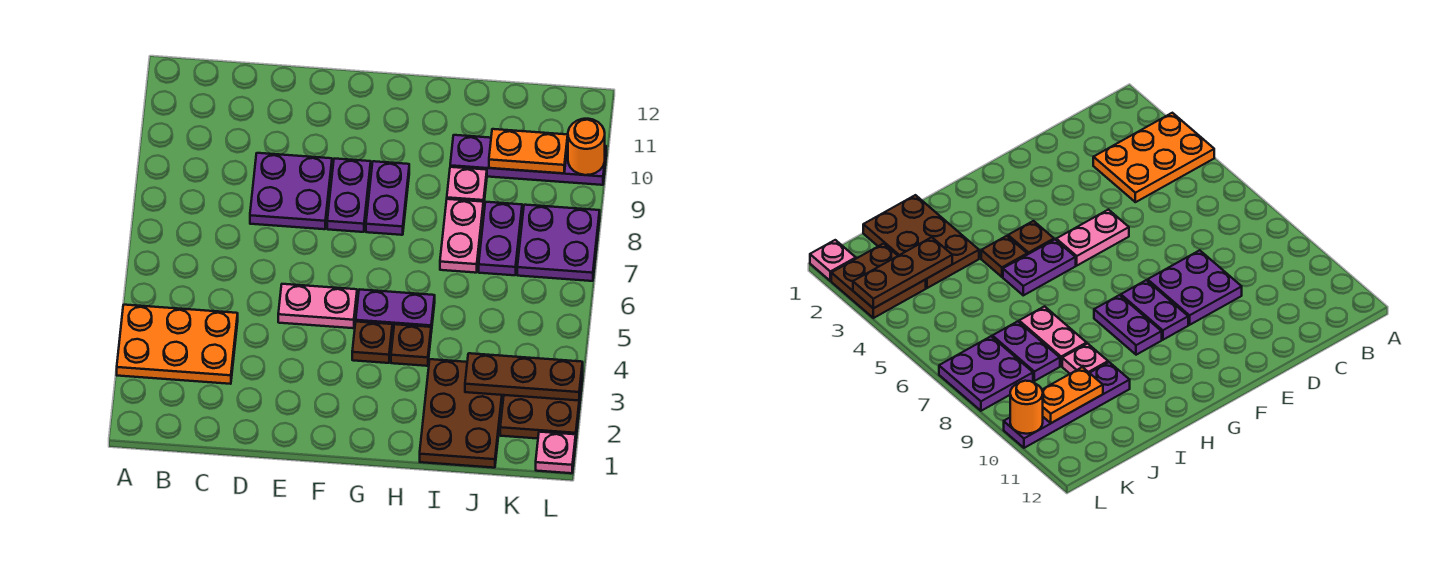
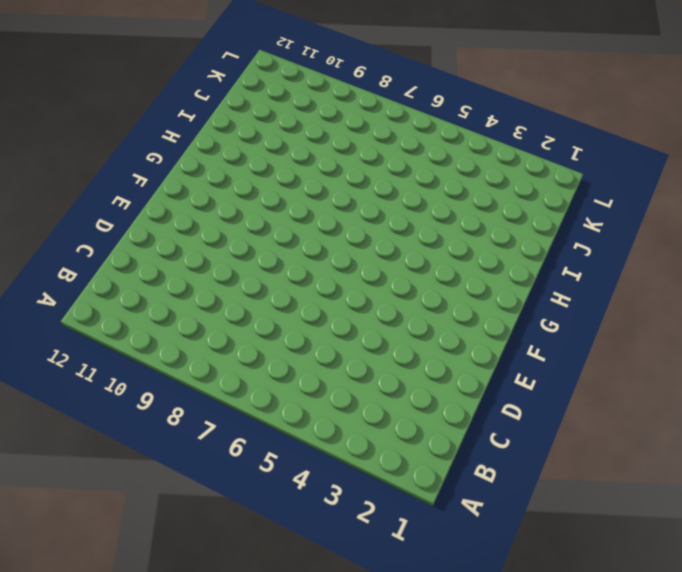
none -> orange 2x3 plate [117,305,238,384]
none -> purple 2x2 plate [250,153,332,229]
none -> pink 1x2 plate [278,284,357,328]

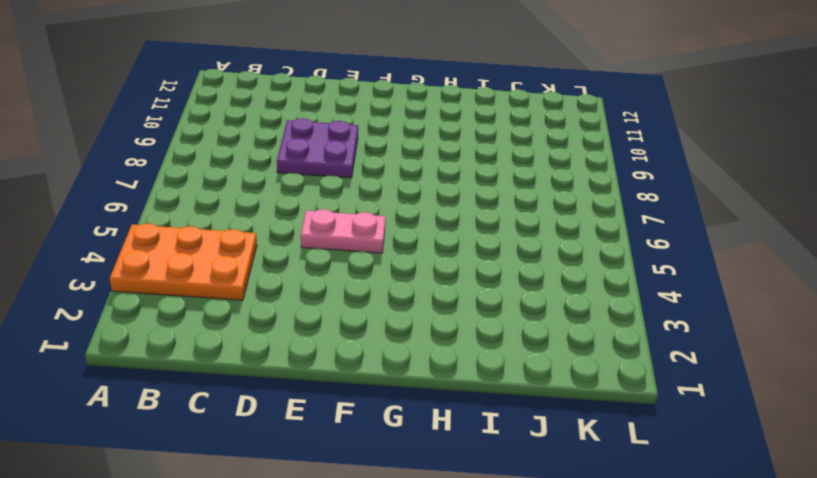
none -> purple 1x2 plate [327,159,371,232]
none -> brown 1x1 plate [352,322,392,363]
none -> purple 1x2 plate [356,289,435,332]

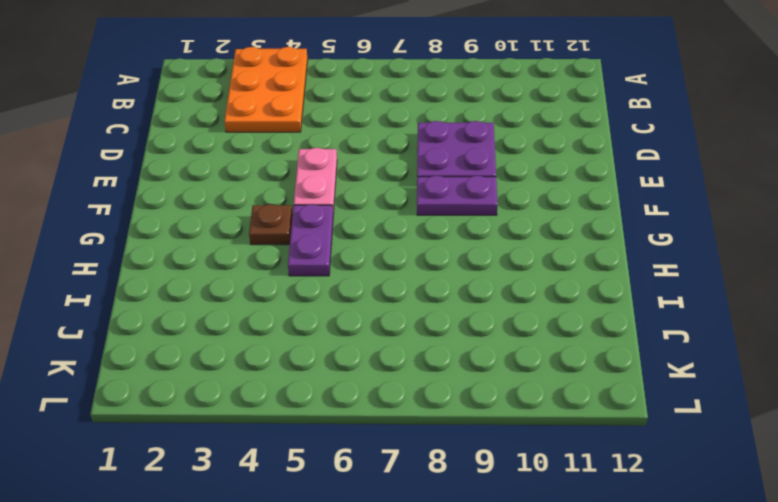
none -> purple 1x2 plate [366,161,409,235]
none -> brown 1x1 plate [391,324,431,366]
none -> brown 2x3 plate [420,359,503,468]

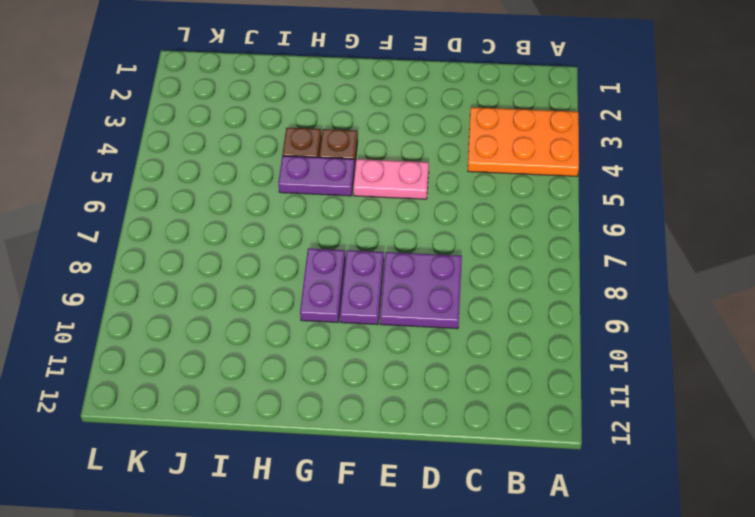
none -> brown 2x3 plate [420,359,503,468]
none -> pink 1x2 plate [440,199,483,273]
none -> pink 1x1 plate [447,167,487,208]

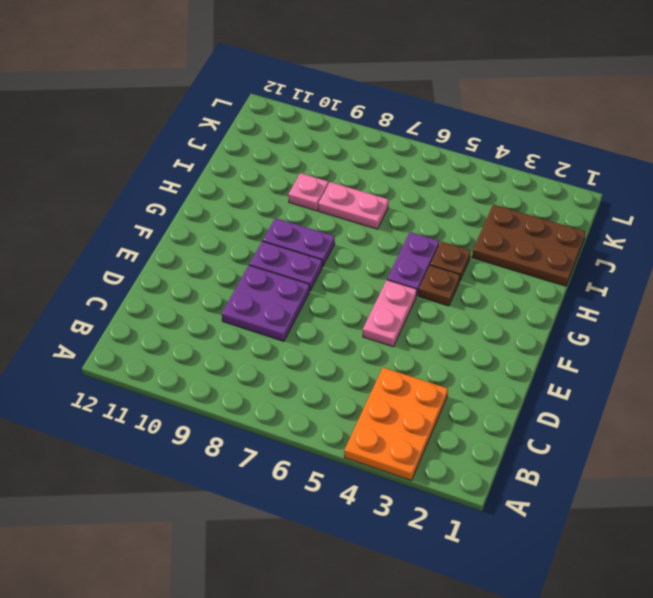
none -> purple 1x4 plate [450,135,606,185]
none -> purple 1x2 plate [479,202,522,275]
none -> brown 2x2 plate [500,371,583,439]

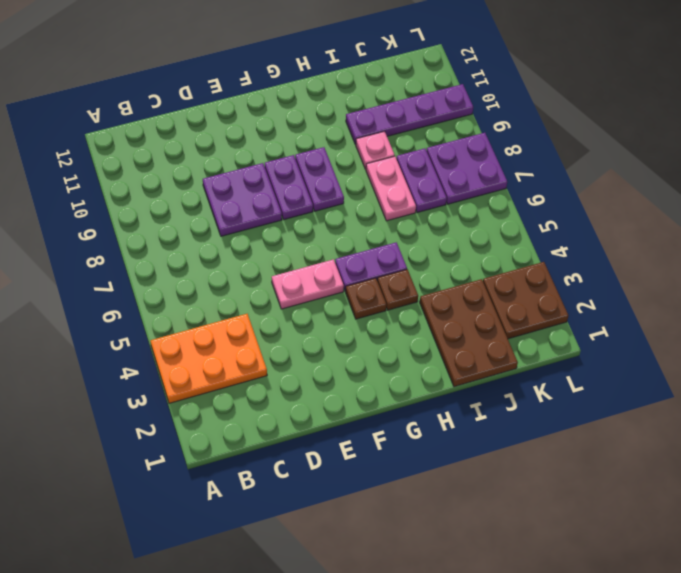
none -> pink 1x1 plate [536,432,576,473]
none -> brown 1x3 plate [465,353,583,401]
none -> orange 1x2 plate [489,129,568,173]

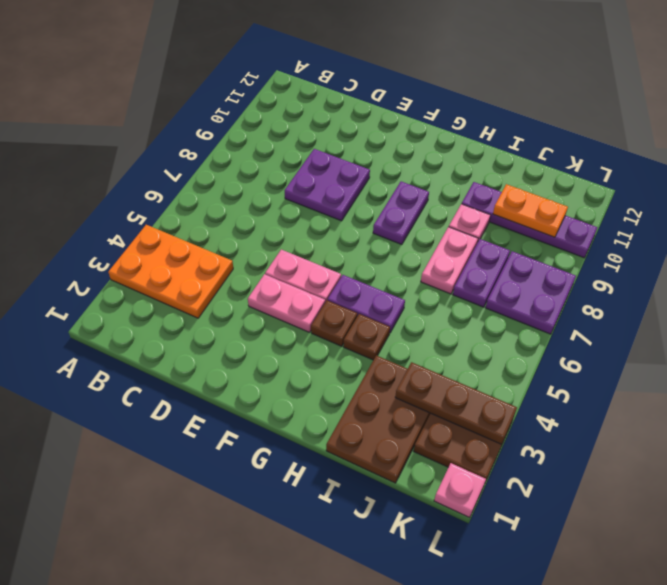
pink 1x2 plate [248,274,325,332] -> none
none -> purple 1x2 plate [327,159,371,232]
none -> orange 1x1 round brick [568,119,605,175]

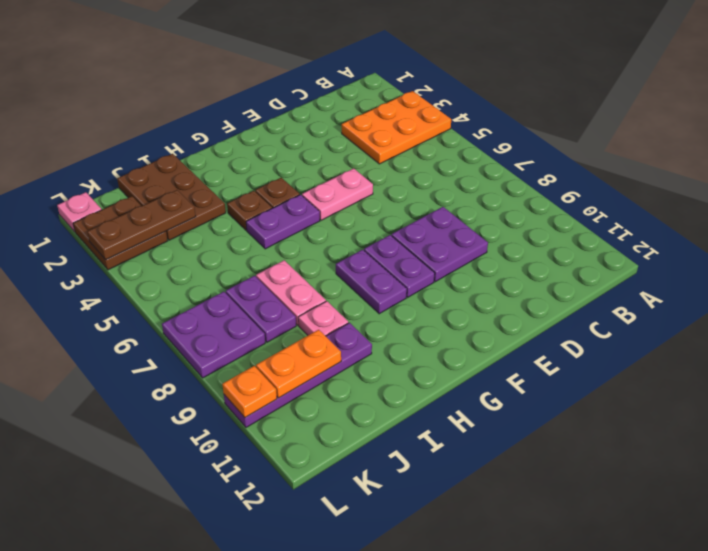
orange 1x1 plate [222,366,277,418] -> orange 1x1 round brick [568,119,605,175]

